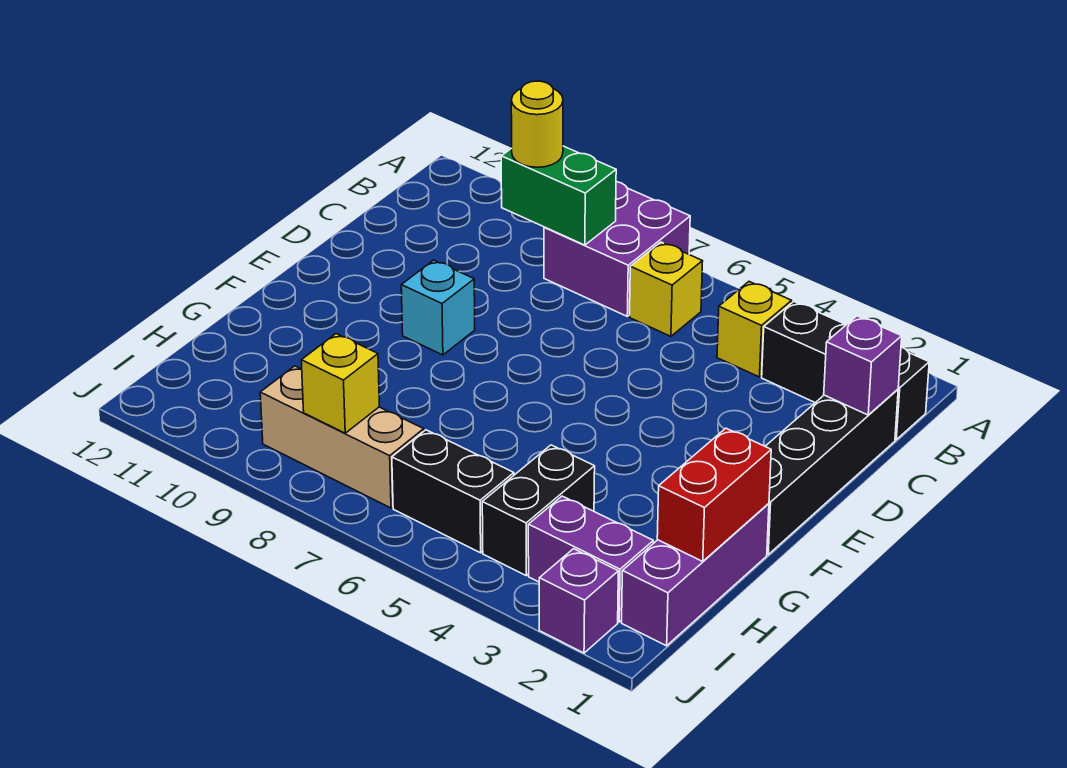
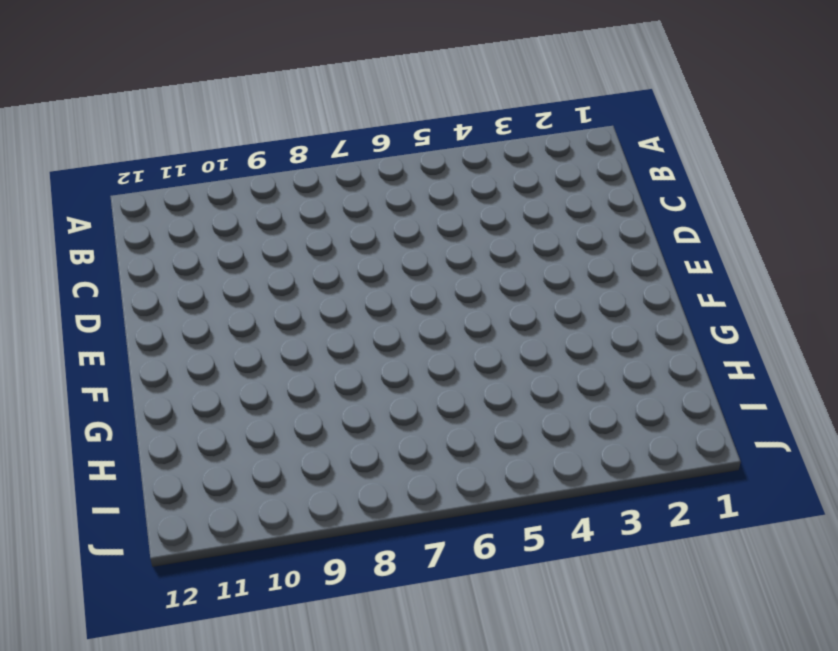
none -> purple 2x2 brick [544,182,690,316]
none -> black 1x3 brick [762,302,929,439]
none -> yellow 1x1 brick [717,282,792,377]

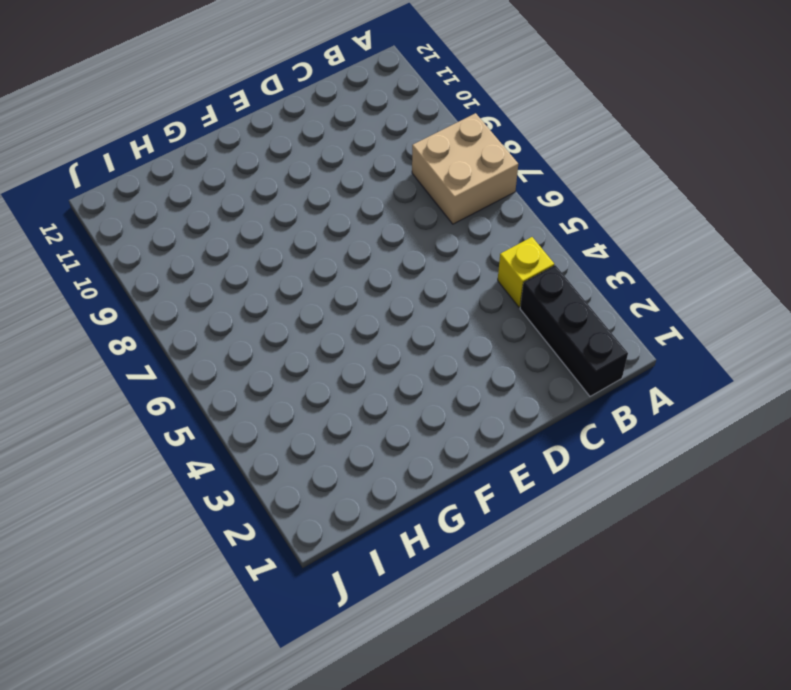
tan 2x2 brick [412,113,518,224] -> purple 2x2 brick [544,182,690,316]
none -> yellow 1x1 brick [630,242,703,336]
none -> black 1x4 brick [765,389,898,554]
none -> cyan 1x1 brick [401,260,475,355]

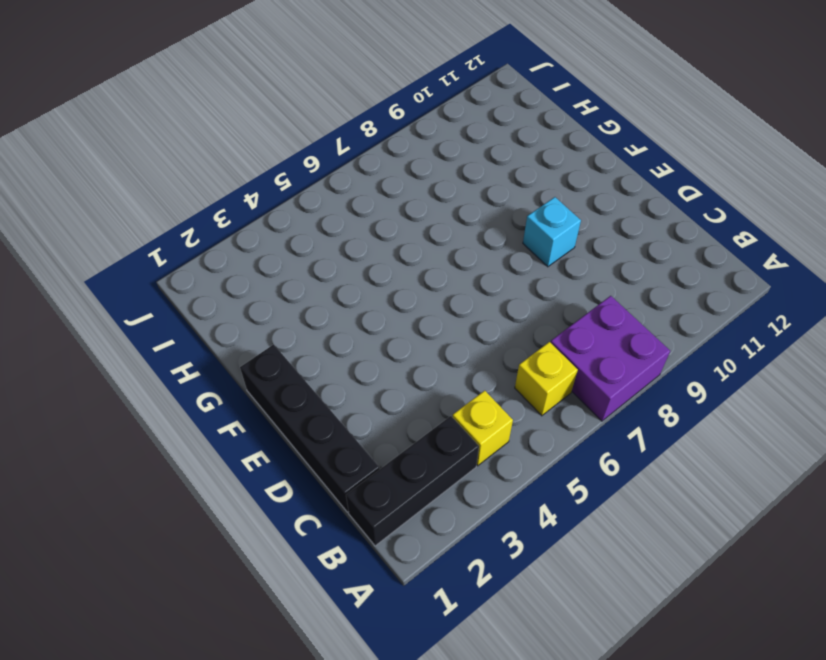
none -> purple 1x3 brick [622,504,769,646]
none -> black 1x2 brick [482,445,595,575]
none -> purple 1x2 brick [528,496,653,622]

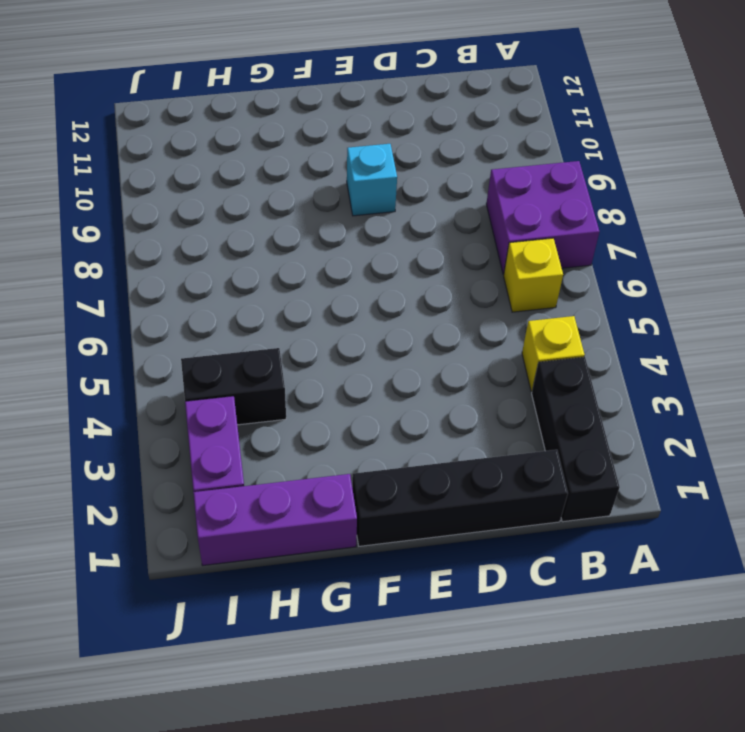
none -> black 1x2 brick [392,430,514,553]
none -> tan 1x3 brick [260,366,424,508]
none -> purple 1x1 brick [539,549,618,653]

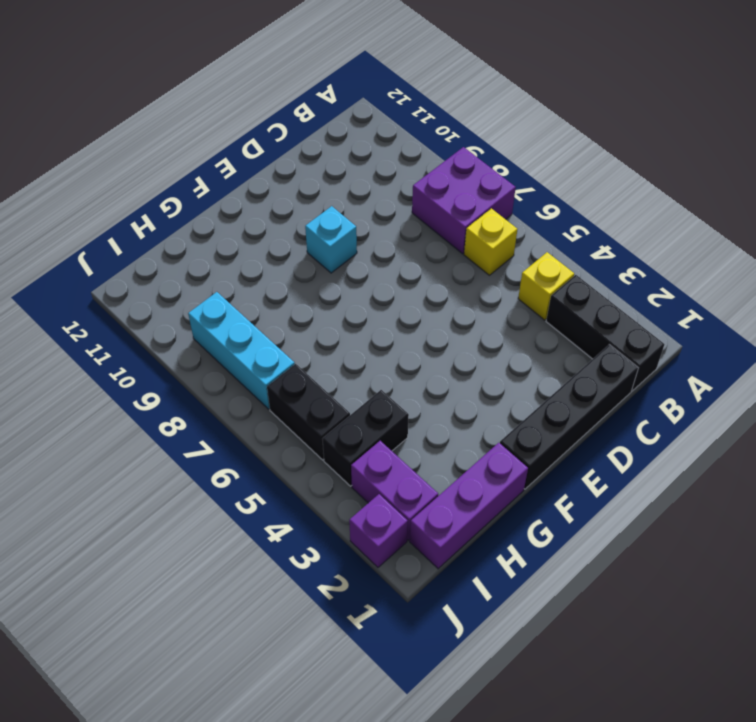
cyan 1x3 brick [188,292,295,409] -> tan 1x3 brick [260,366,424,508]
none -> green 1x2 brick [501,146,616,245]
none -> purple 1x1 brick [824,316,902,415]
none -> red 1x2 brick [657,428,771,561]

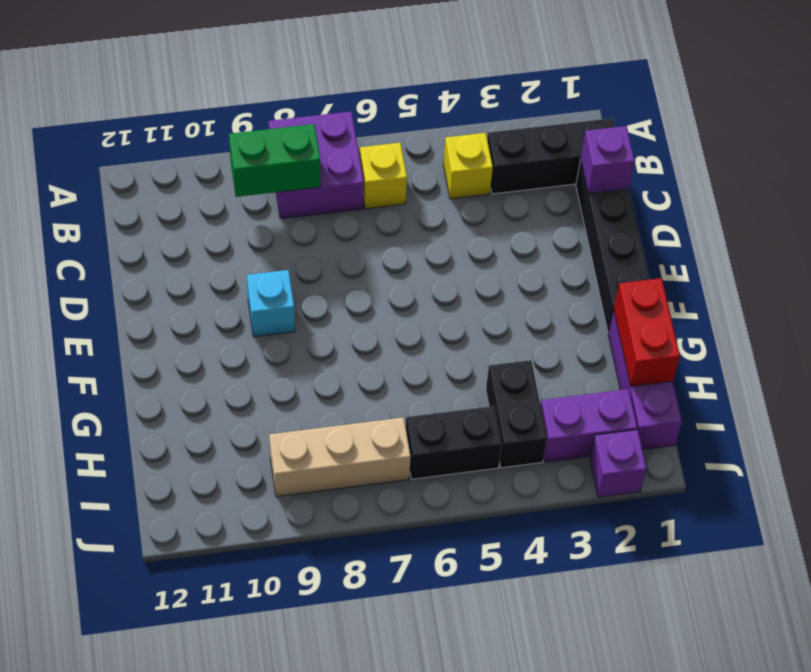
none -> yellow 1x1 brick [301,334,379,433]
none -> yellow 1x1 round brick [511,81,563,167]

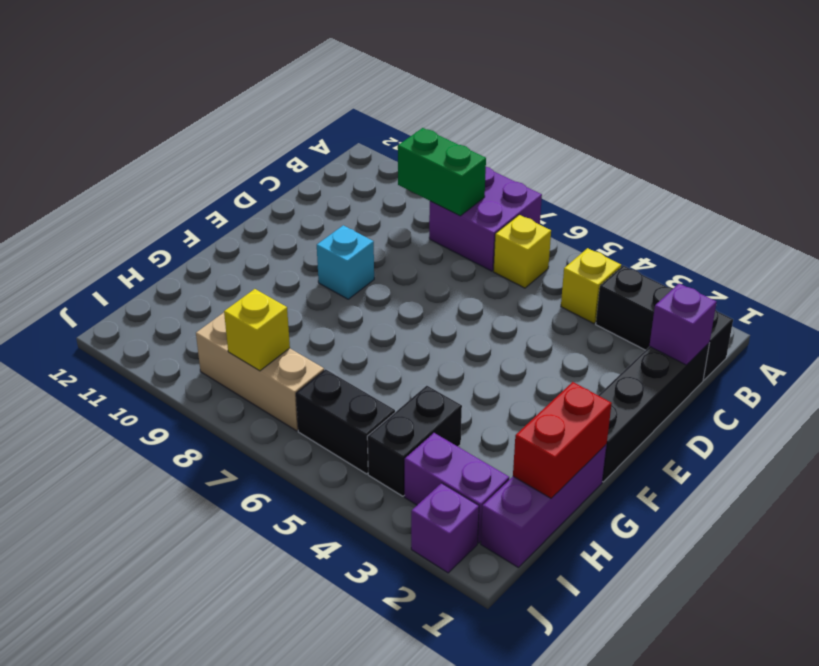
none -> yellow 1x1 round brick [511,81,563,167]

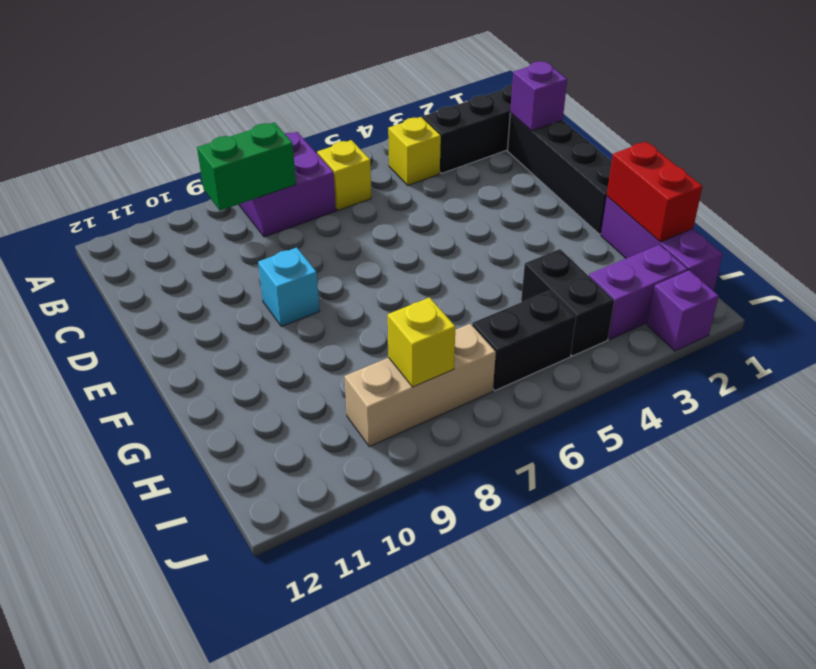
none -> yellow 1x1 round brick [511,81,563,167]

